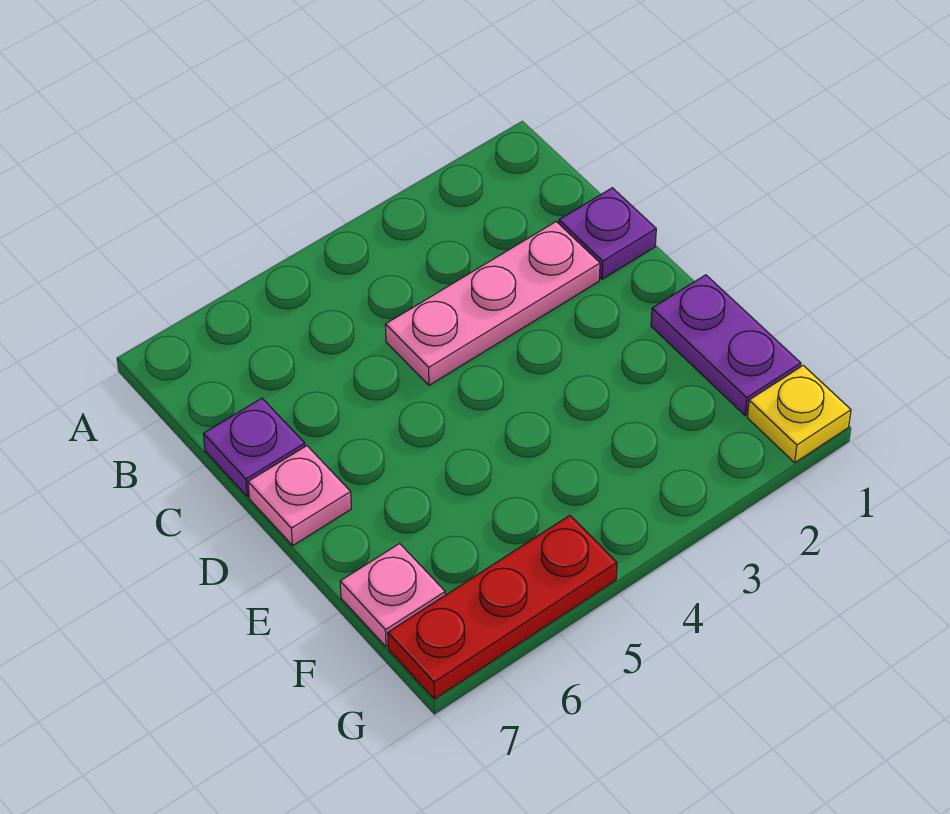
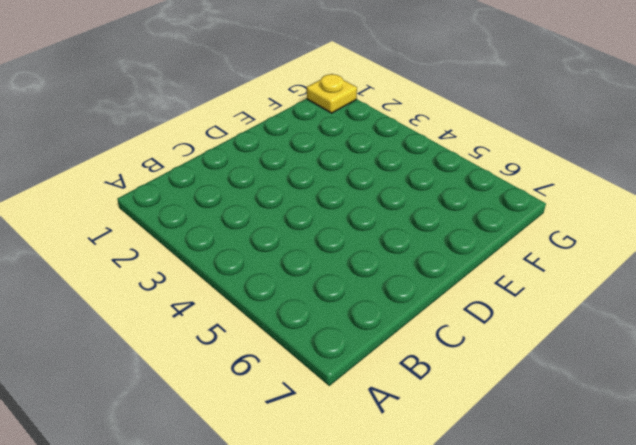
none -> purple 1x1 plate [559,188,656,279]
none -> pink 1x3 plate [385,222,600,385]

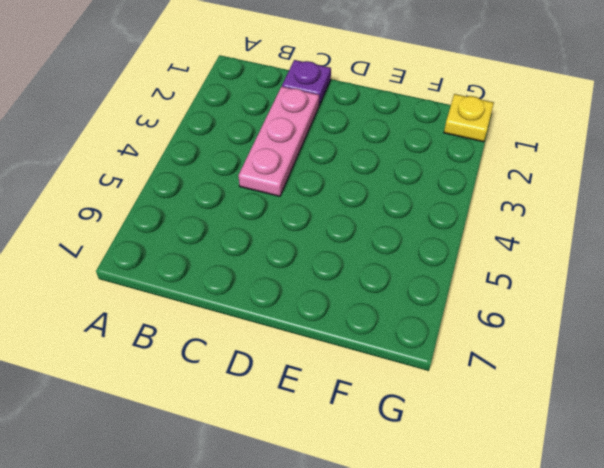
none -> purple 1x1 plate [203,398,305,497]
none -> pink 1x1 plate [248,446,351,545]

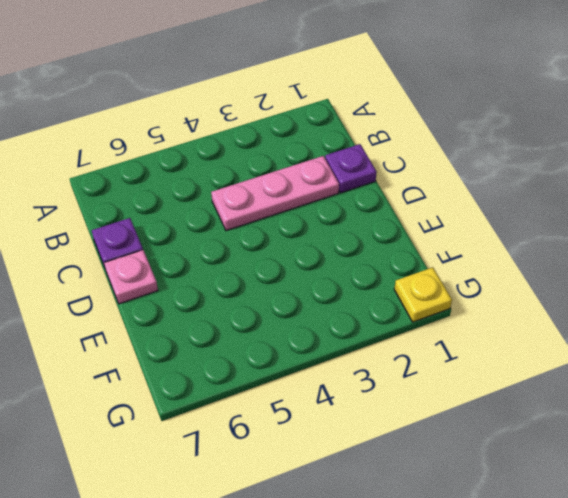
none -> purple 1x2 plate [651,275,801,415]
none -> pink 1x1 plate [340,543,445,647]

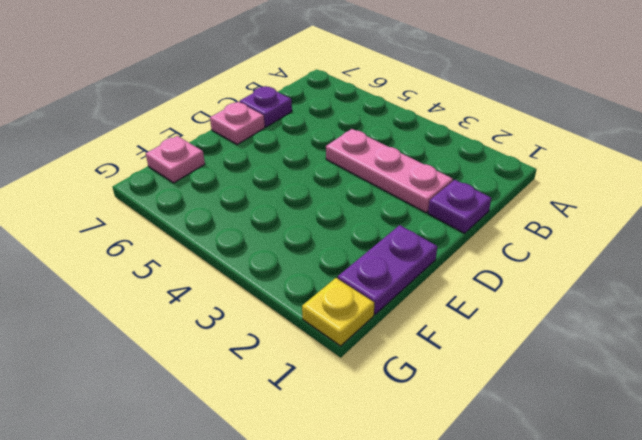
none -> red 1x3 plate [388,516,617,699]

